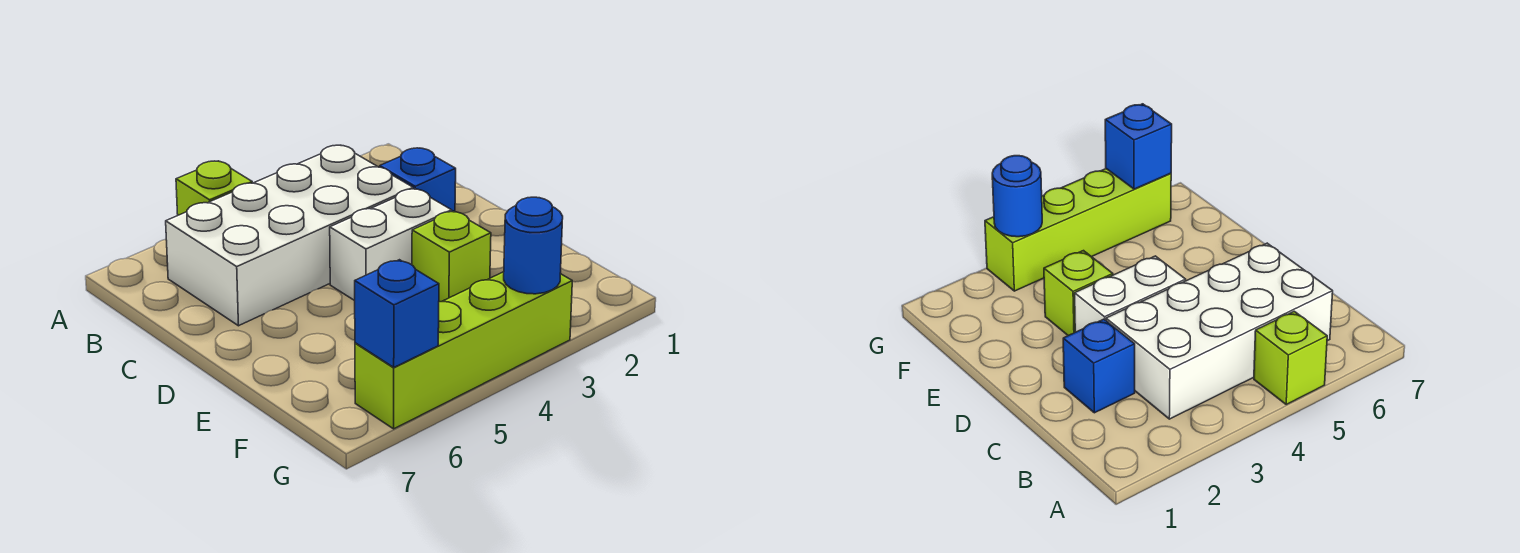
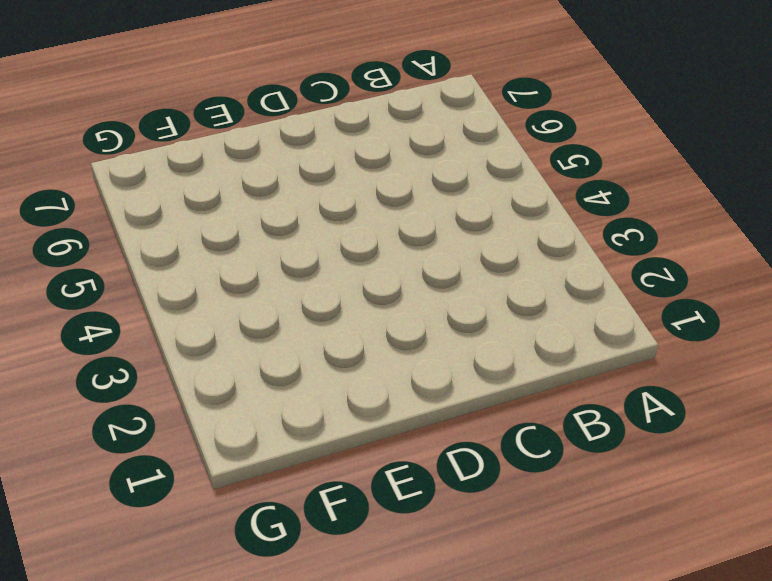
none -> lime 1x1 brick [176,161,252,215]
none -> white 2x4 brick [166,145,413,326]

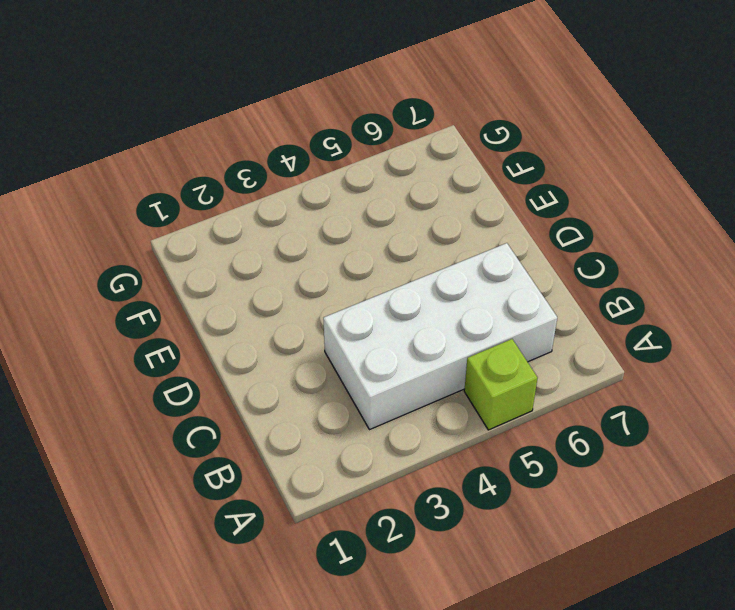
none -> blue 1x1 brick [380,148,456,212]
none -> white 1x2 brick [330,189,452,301]

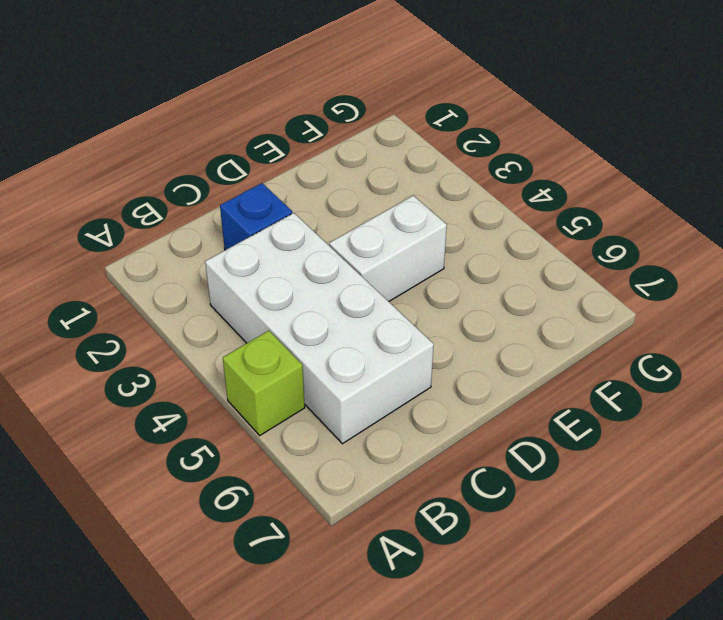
white 1x2 brick [329,196,447,301] -> white 1x2 brick turned to [330,189,452,301]
none -> lime 1x1 brick [412,211,491,302]
none -> lime 1x4 brick [355,272,572,429]

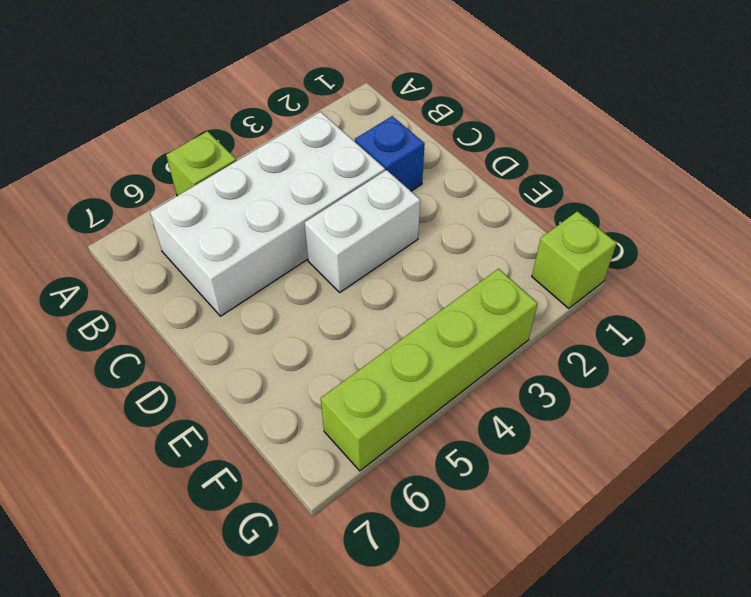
lime 1x1 brick [532,211,617,309] -> lime 1x1 brick moved to [412,211,491,302]
none -> blue 1x1 round brick [504,197,563,294]
none -> blue 1x1 brick [355,260,439,367]

